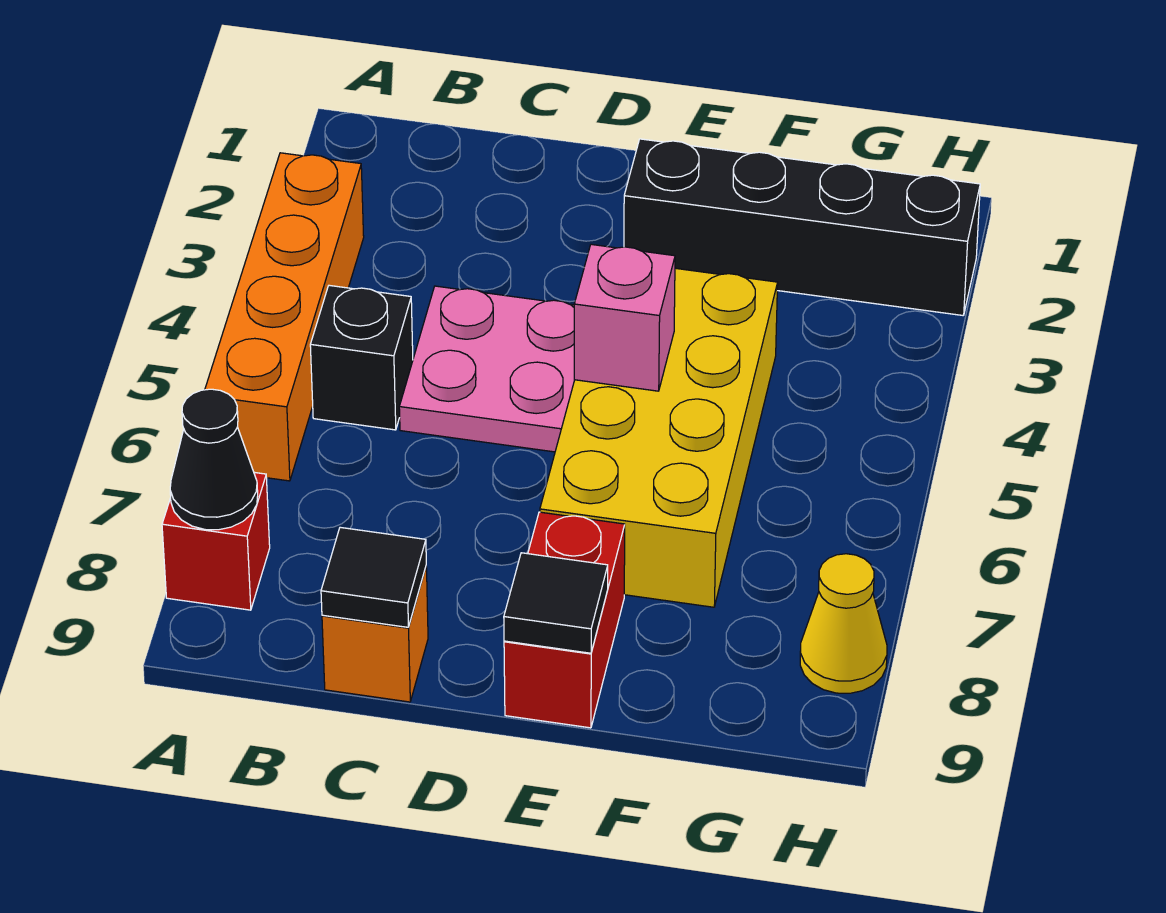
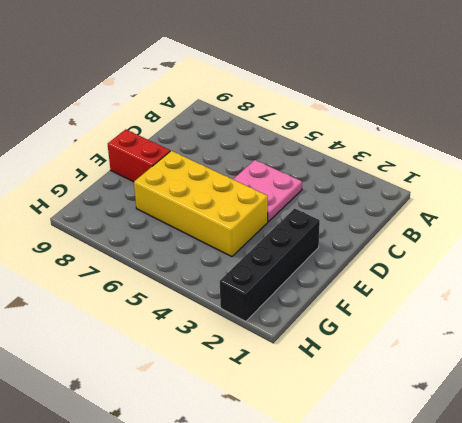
none -> orange 1x4 brick [205,153,364,481]
none -> red 1x1 brick [162,472,270,610]
none -> black 1x1 brick [310,285,413,430]

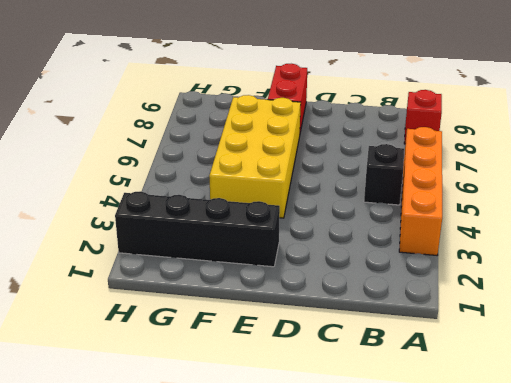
none -> pink 2x2 plate [399,286,574,452]
none -> orange 1x1 brick [322,567,428,702]
none -> yellow 1x1 cone [800,554,887,693]

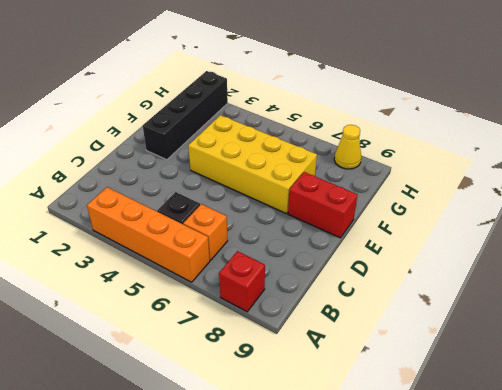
orange 1x1 brick [183,204,228,260] -> orange 1x1 brick moved to [322,567,428,702]
none -> pink 2x2 plate [399,286,574,452]
none -> black 1x1 cone [170,389,258,530]
none -> black 1x1 tile [321,527,426,627]

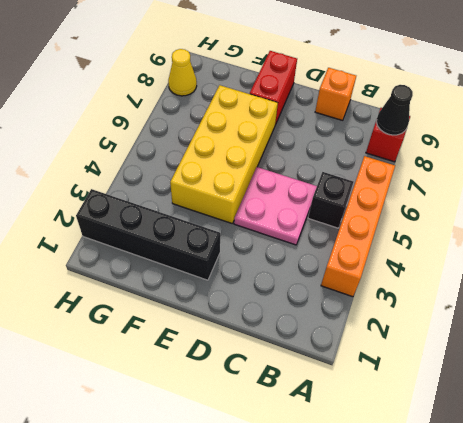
none -> black 1x1 tile [321,527,426,627]
none -> pink 1x1 brick [574,244,675,391]
none -> black 1x1 tile [504,553,608,653]

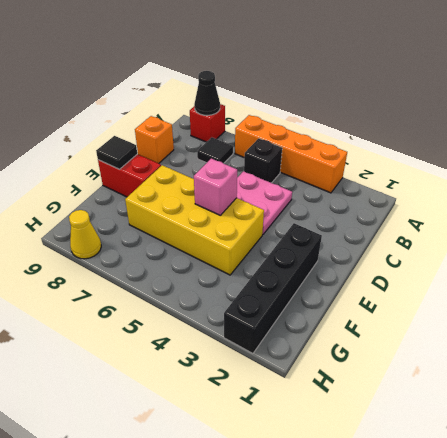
black 1x1 tile [197,137,233,163] -> black 1x1 tile moved to [321,527,426,627]

